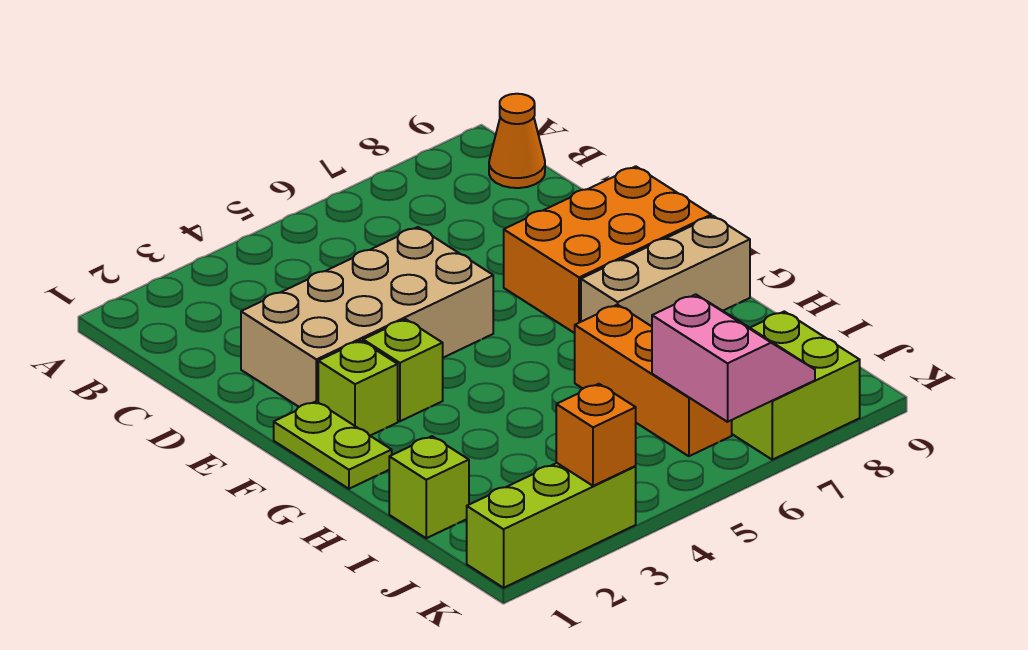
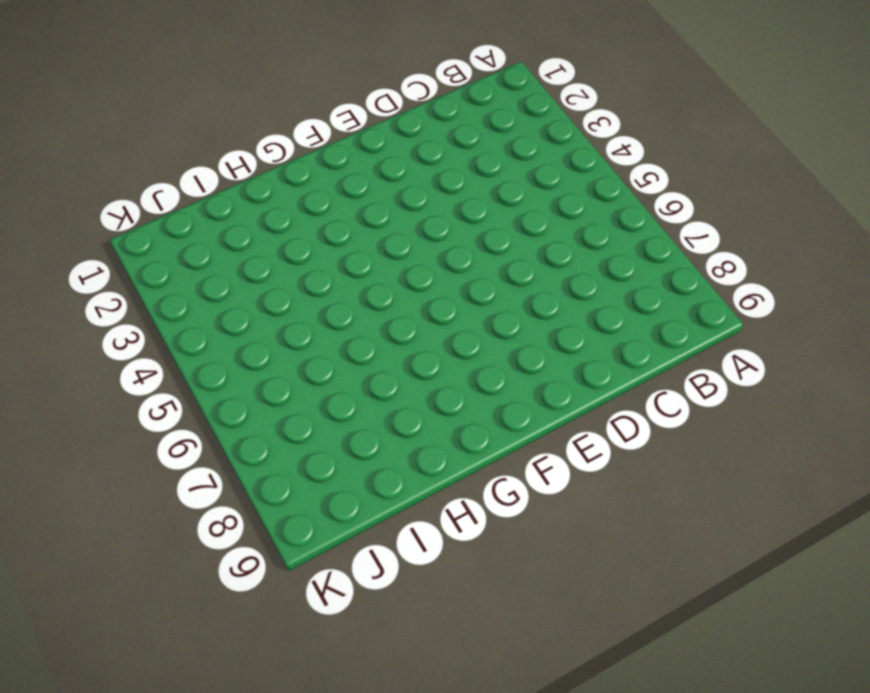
none -> orange 1x1 cone [489,94,545,188]
none -> tan 2x4 brick [241,227,493,407]
none -> orange 2x3 brick [504,166,711,333]

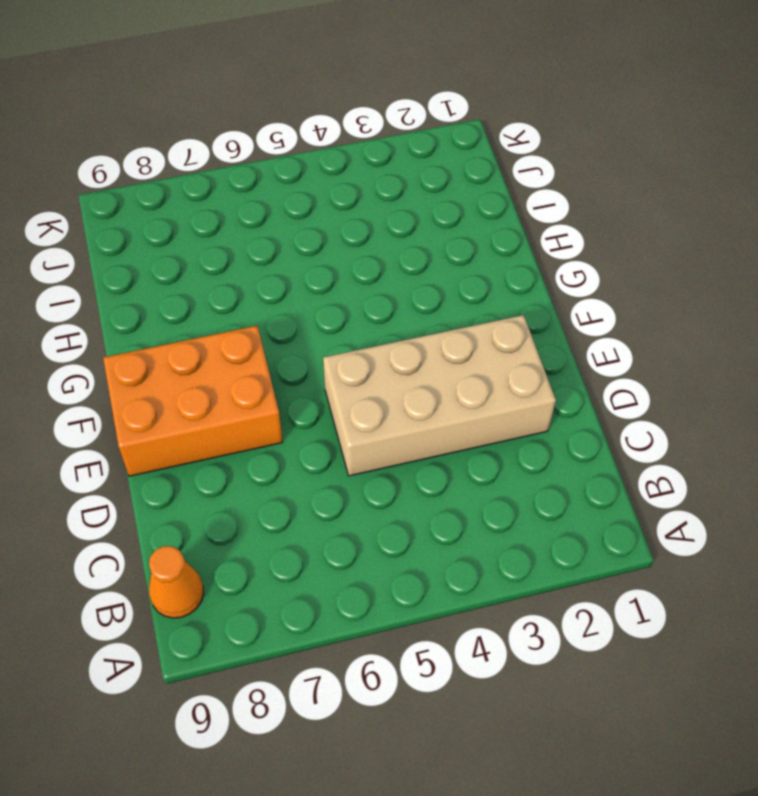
none -> lime 1x2 plate [274,401,392,489]
none -> lime 1x1 brick [318,341,398,436]
none -> lime 1x1 brick [363,319,443,421]

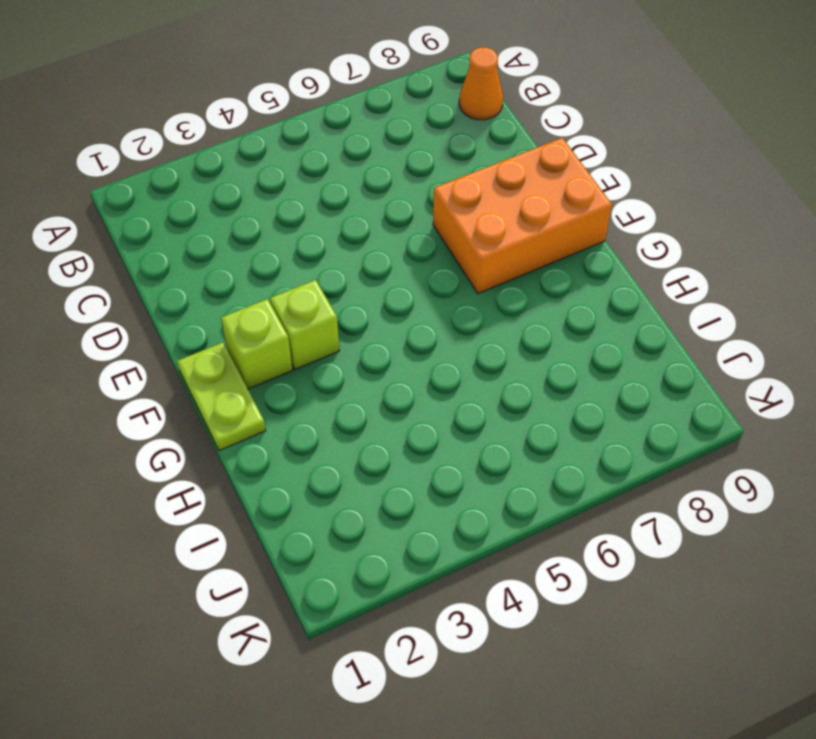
none -> tan 2x4 brick [241,227,493,407]
none -> tan 1x3 brick [581,216,750,326]
none -> orange 1x3 brick [575,305,732,456]

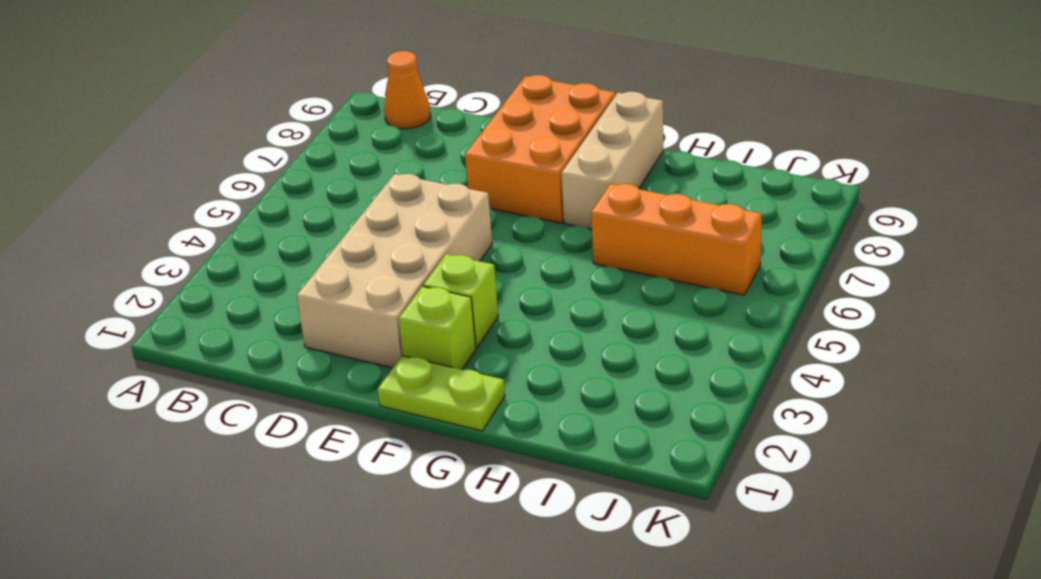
none -> lime 1x1 brick [389,436,469,538]
none -> lime 2x2 brick [732,311,860,460]
none -> lime 1x3 brick [467,463,636,588]

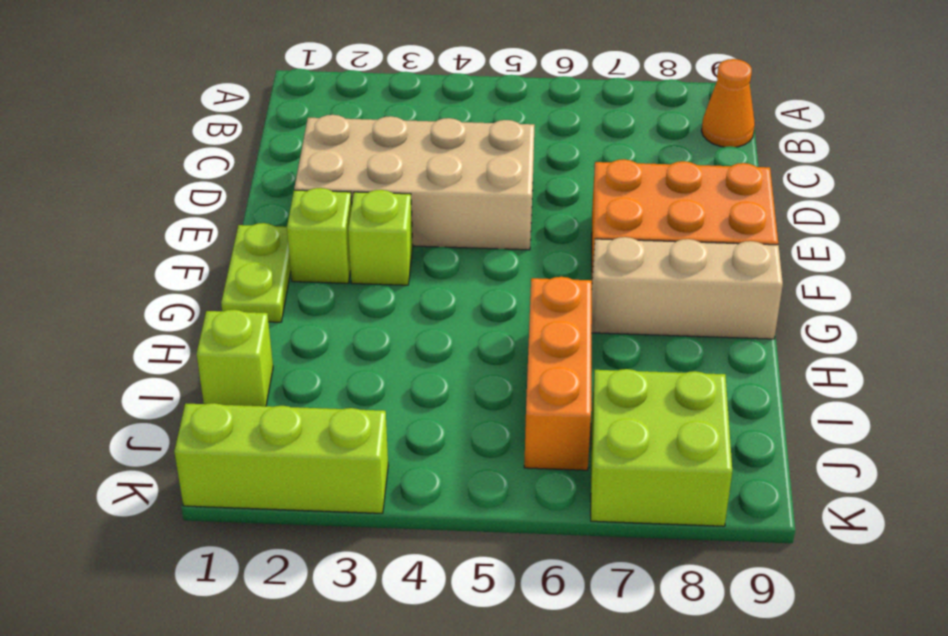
none -> pink 2x2 slope [652,294,815,422]
none -> orange 1x1 brick [556,384,636,486]

